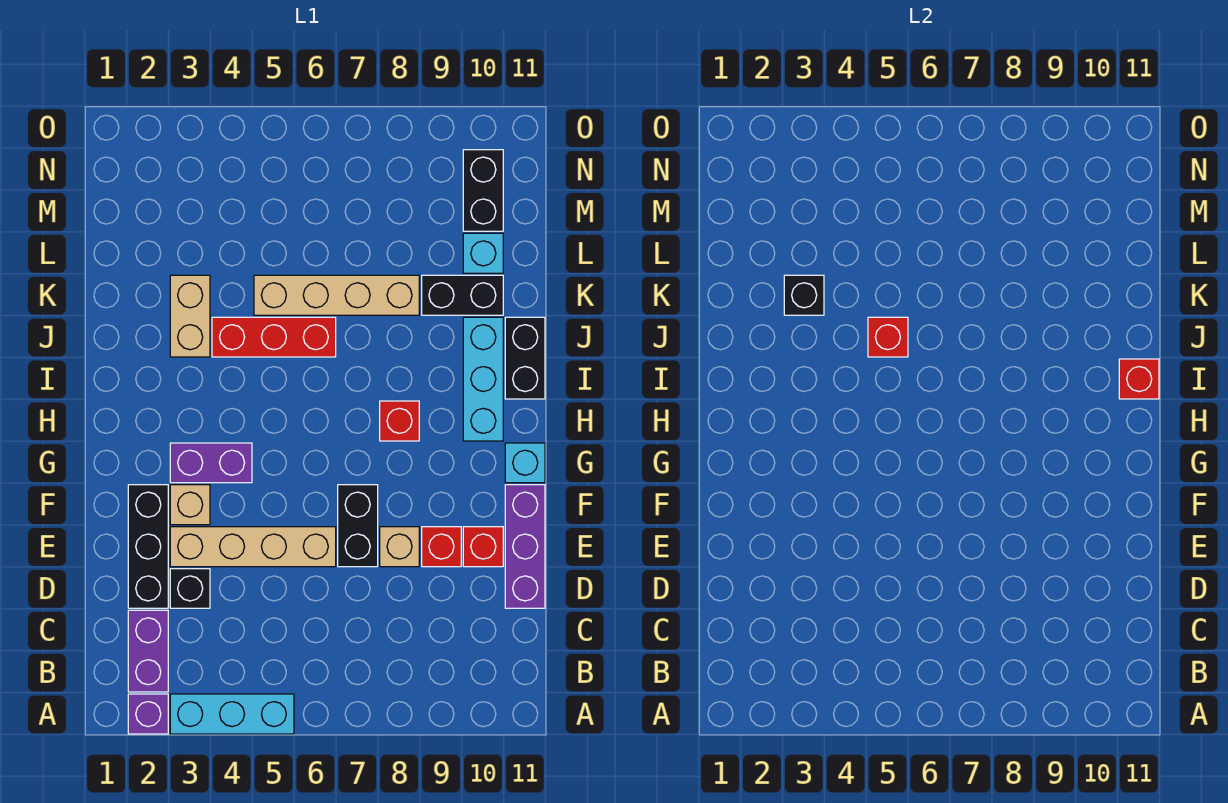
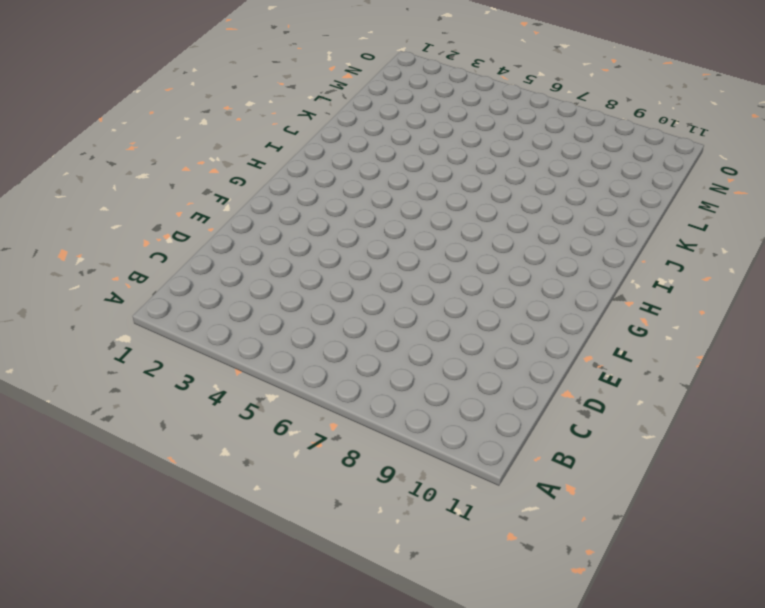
none -> purple 1x1 brick [128,694,168,734]
none -> cyan 1x3 brick [170,694,294,734]
none -> purple 1x2 brick [128,610,168,692]

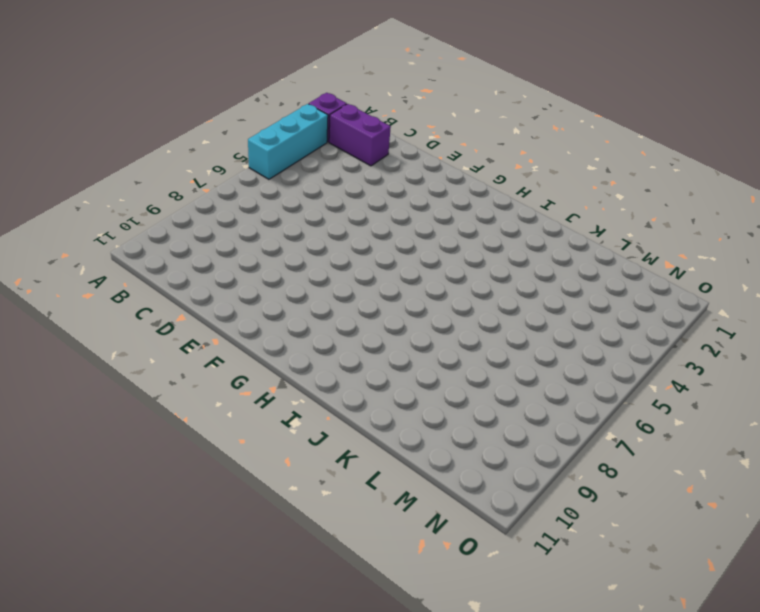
none -> black 1x3 brick [128,485,168,608]
none -> black 1x1 brick [170,569,210,608]
none -> purple 1x3 brick [505,485,545,608]

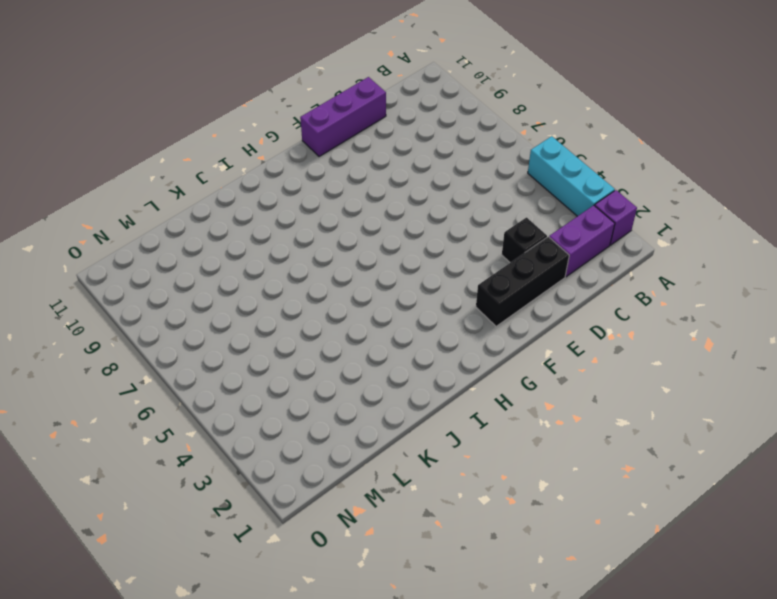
none -> tan 1x4 brick [170,527,336,567]
none -> black 1x2 brick [338,485,378,567]
none -> tan 1x1 brick [380,527,419,567]

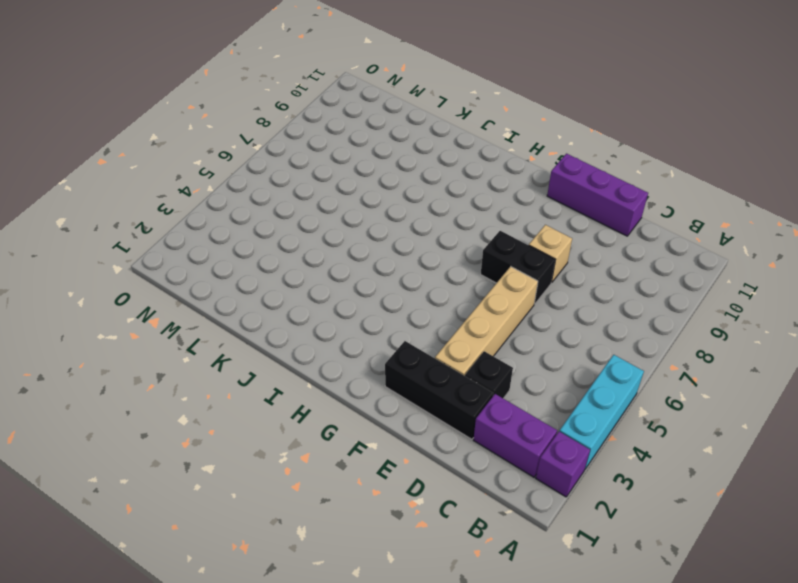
none -> red 1x1 brick [422,527,461,567]
none -> red 1x1 brick [463,527,503,567]
none -> tan 1x1 brick [170,485,210,525]

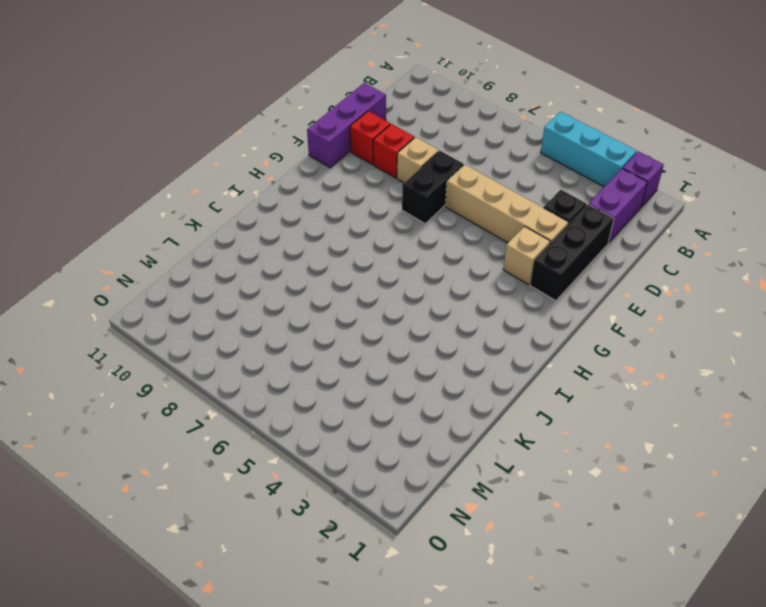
none -> purple 1x2 brick [170,443,252,483]
none -> cyan 1x1 brick [505,443,545,483]
none -> red 1x1 brick [380,401,419,441]

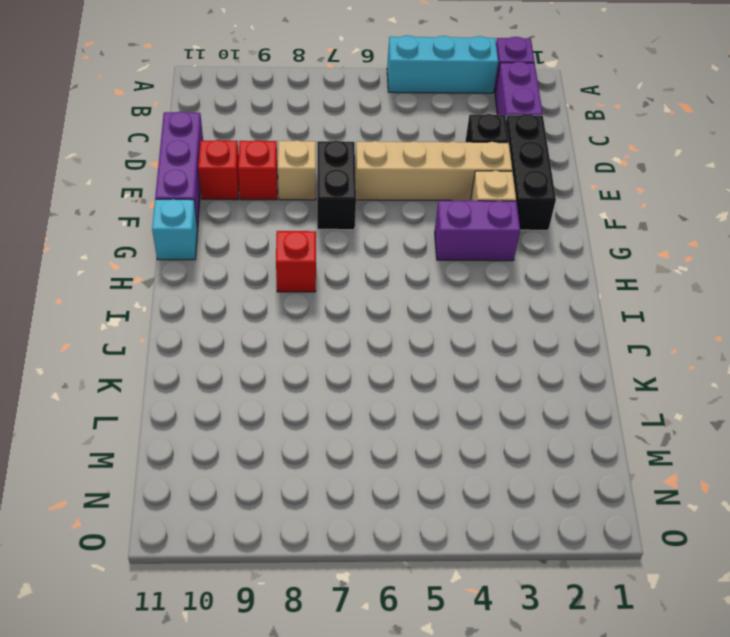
none -> cyan 1x3 brick [463,317,503,441]
none -> black 1x2 brick [505,317,545,399]
none -> tan 1x2 brick [170,275,210,357]

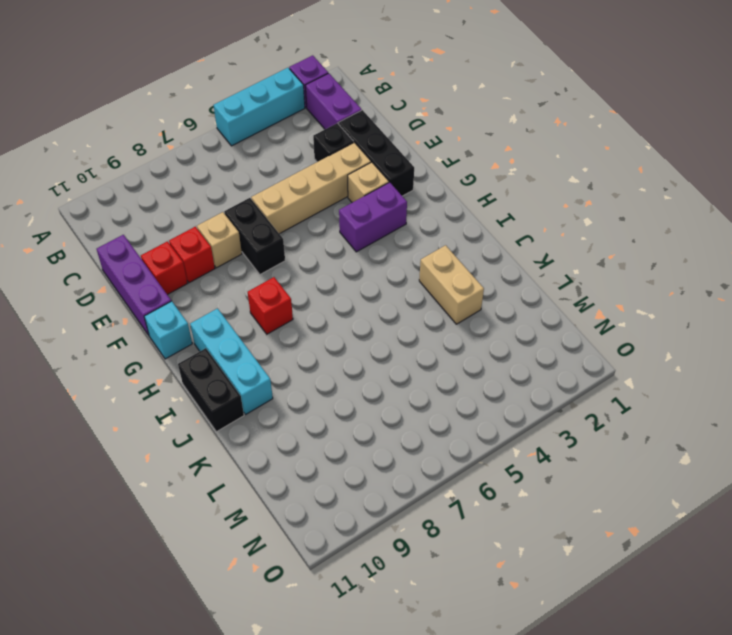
none -> red 1x3 brick [212,317,336,357]
none -> tan 1x4 brick [254,275,419,315]
none -> black 1x2 brick [422,275,503,315]

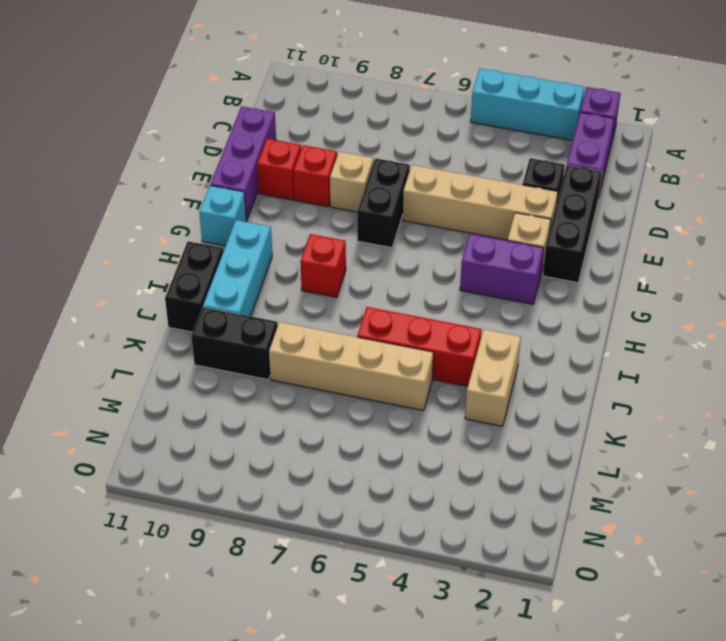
none -> cyan 1x1 brick [463,233,503,273]
none -> black 1x2 brick [463,150,503,231]
none -> red 1x1 brick [1119,359,1159,399]

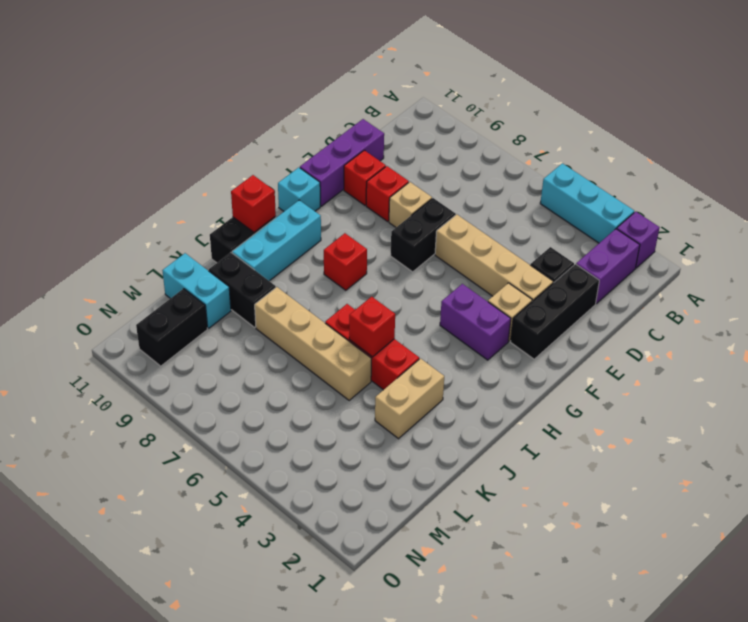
cyan 1x2 brick [162,253,231,328] -> cyan 1x1 brick [463,233,503,273]
none -> black 1x1 brick [784,275,824,315]

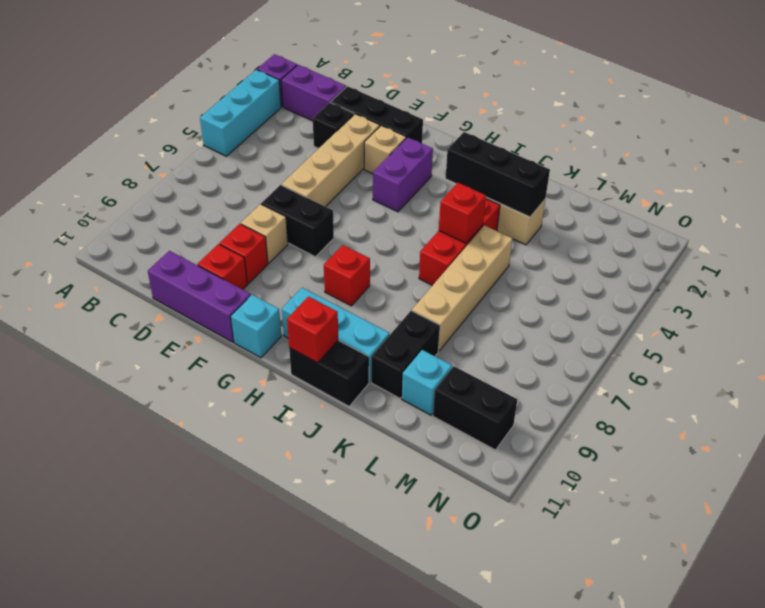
black 1x3 brick [446,132,550,217] -> black 1x1 brick [784,275,824,315]

